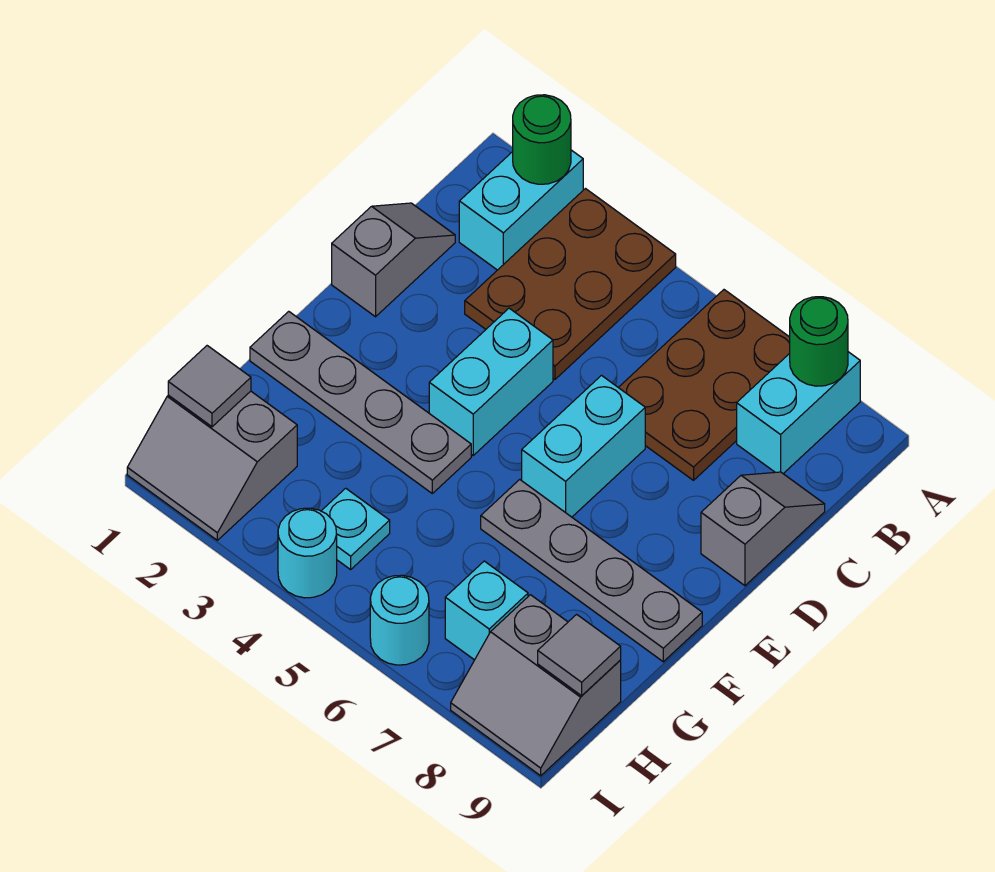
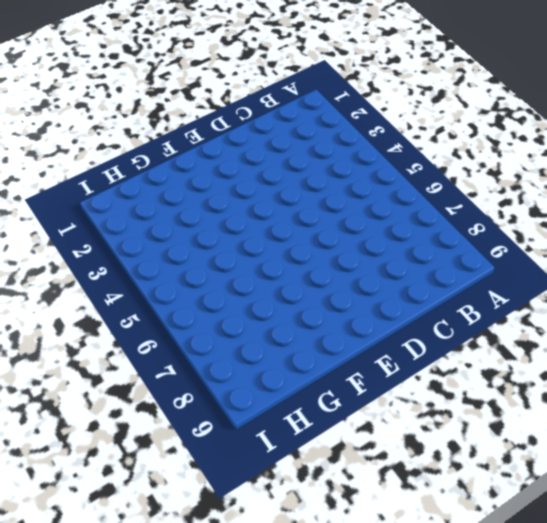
none -> cyan 1x2 brick [459,150,583,270]
none -> brown 2x3 plate [465,189,676,379]
none -> brown 2x3 plate [618,290,790,480]

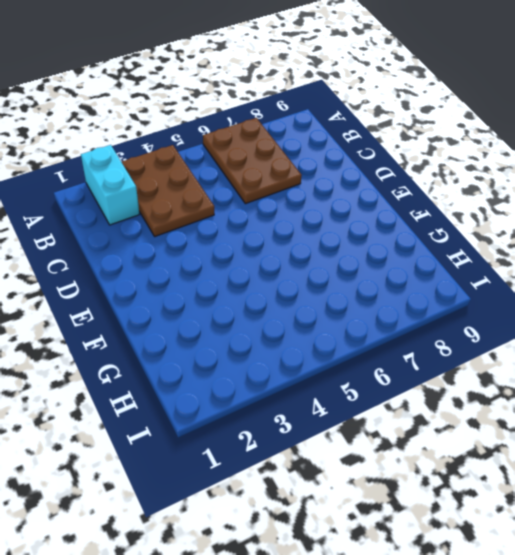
none -> cyan 1x2 brick [737,352,860,474]
none -> grey 1x2 slope [332,203,455,317]
none -> grey 1x2 slope [701,472,825,586]

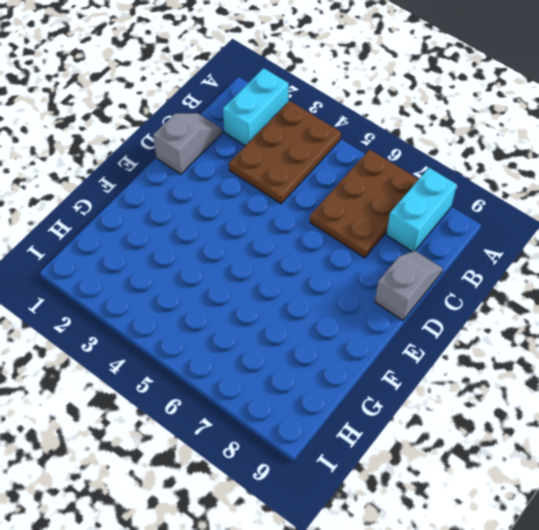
none -> cyan 1x2 brick [429,308,553,455]
none -> cyan 1x2 brick [522,375,645,517]
none -> grey 1x4 plate [250,311,471,493]

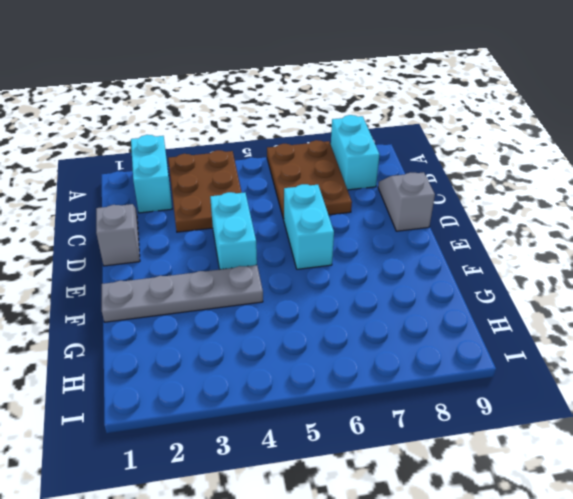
none -> grey 1x4 plate [481,480,702,662]
none -> grey 2x2 slope [127,391,297,540]
none -> cyan 1x1 plate [322,488,390,570]

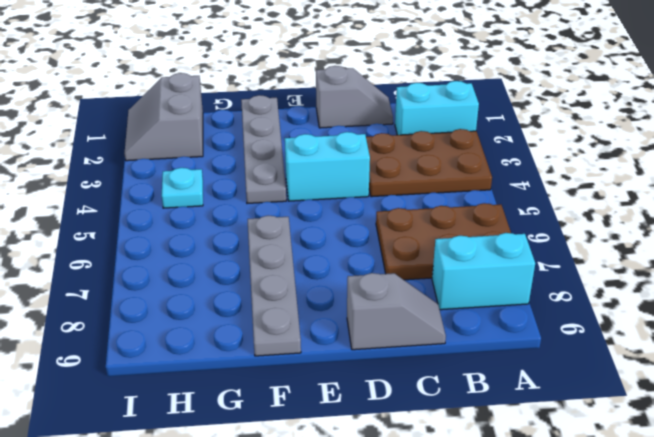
none -> cyan 1x2 brick [522,375,645,517]
none -> cyan 1x1 brick [445,561,528,660]
none -> grey 2x2 slope [451,595,621,776]

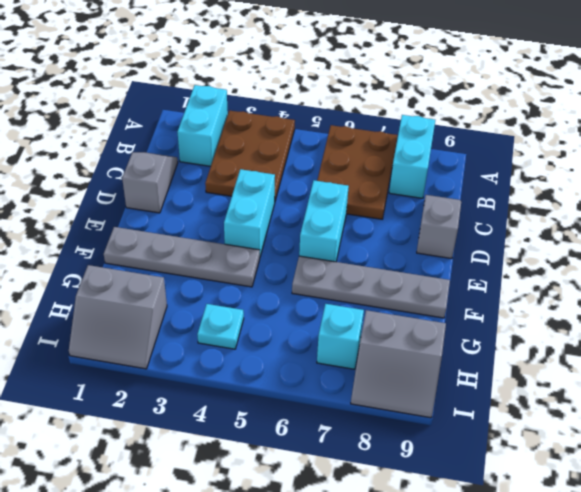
none -> cyan 1x1 round brick [278,508,337,598]
none -> cyan 1x1 round brick [370,575,429,665]
none -> green 1x1 round brick [513,95,571,184]

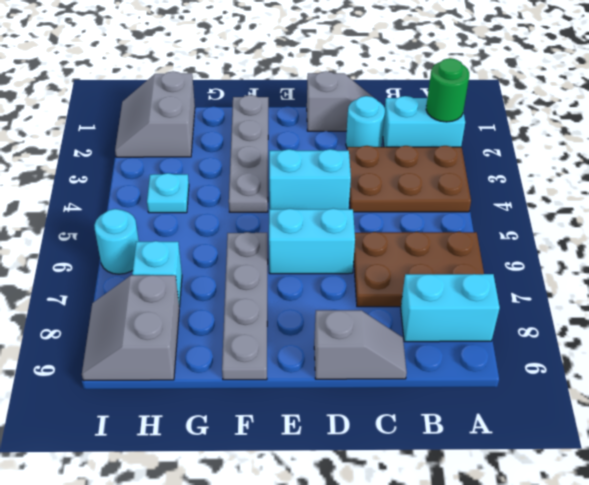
cyan 1x1 round brick [346,96,385,147] -> cyan 1x1 round brick moved to [278,508,337,598]
none -> green 1x1 round brick [790,297,848,386]
none -> grey 1x1 tile [168,346,251,427]
none -> grey 1x1 tile [538,614,621,696]

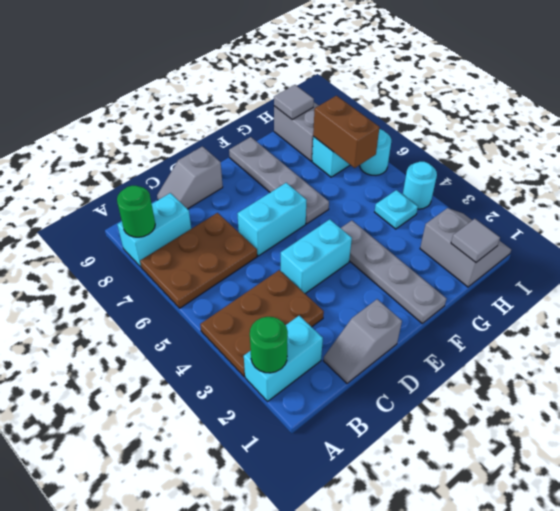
brown 1x2 brick [313,96,380,168] -> none

